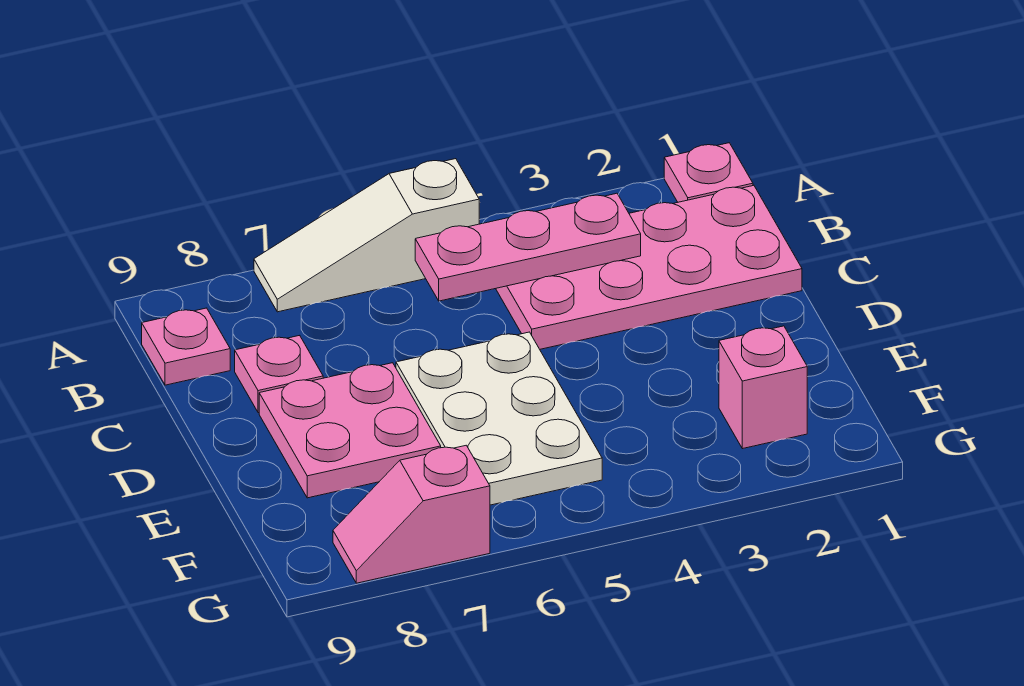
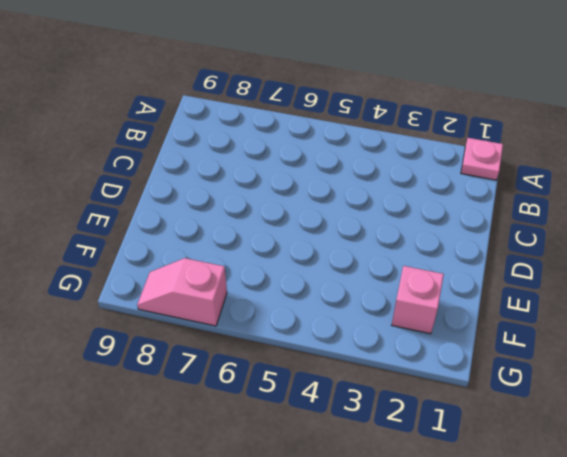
none -> white 1x3 slope [254,159,479,312]
none -> pink 2x4 plate [496,185,802,349]

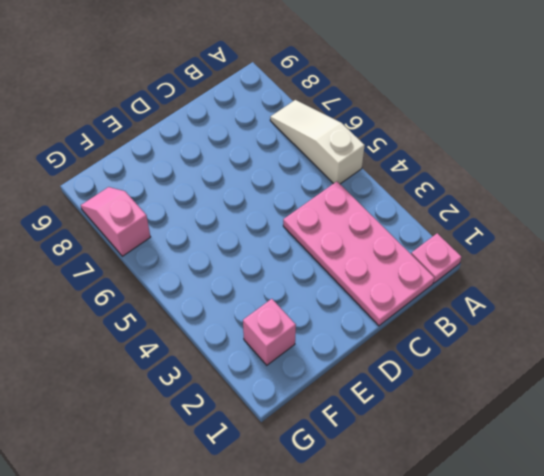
none -> pink 1x1 plate [142,308,230,385]
none -> pink 1x1 plate [235,335,323,413]

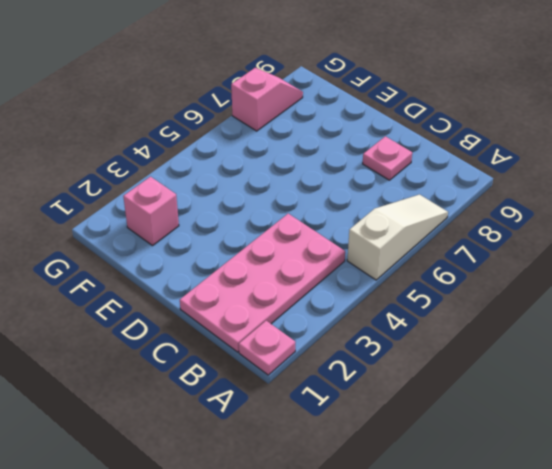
none -> pink 1x1 plate [142,308,230,385]
none -> white 2x3 plate [396,332,602,505]

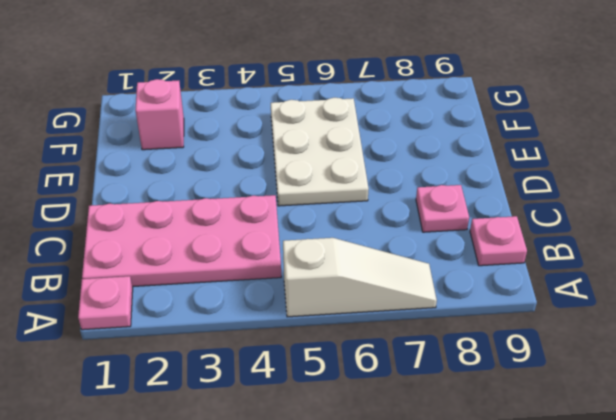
none -> pink 2x2 plate [259,363,441,498]
none -> pink 1x2 slope [333,445,490,583]

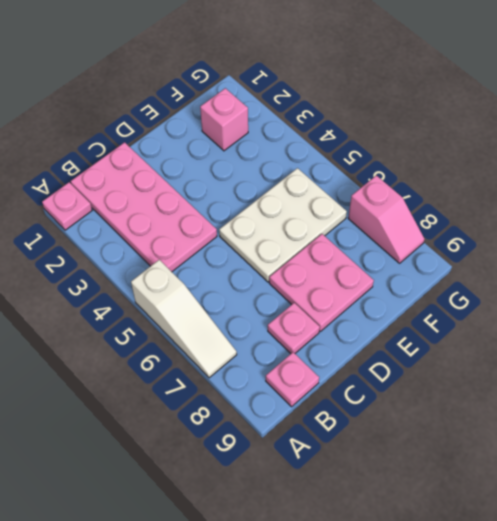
none -> pink 1x3 plate [415,193,641,301]

